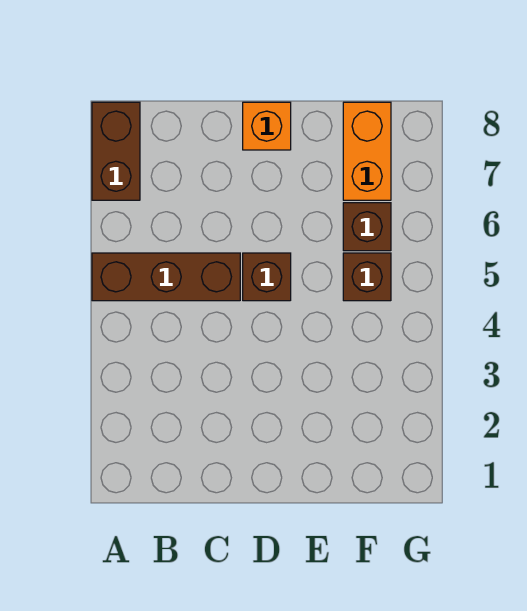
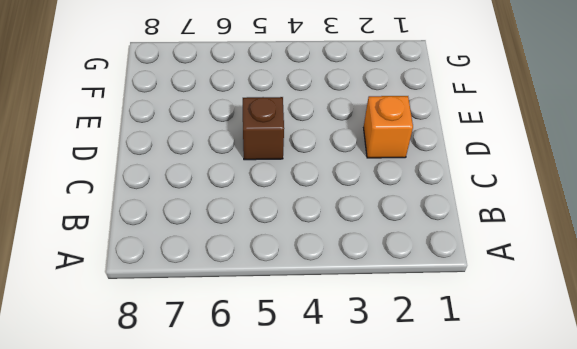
orange 1x1 brick [364,96,413,158] -> orange 1x1 brick moved to [243,102,291,150]
none -> brown 1x3 brick [92,253,240,301]
none -> brown 1x2 brick [92,102,140,200]

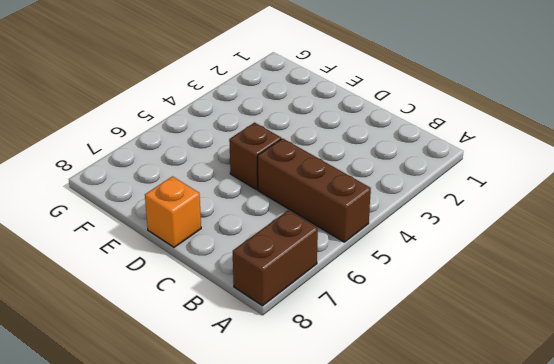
none -> brown 1x1 brick [343,253,391,301]
none -> brown 1x1 brick [343,203,391,251]

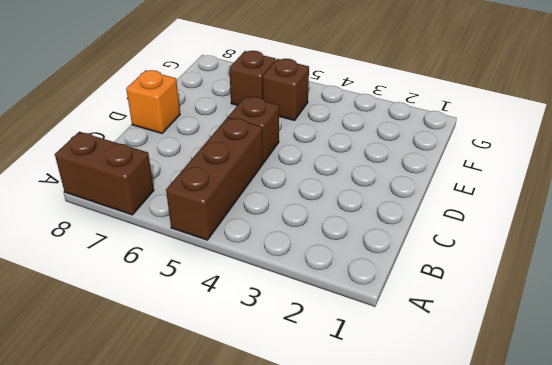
none -> orange 1x2 brick [343,102,391,200]

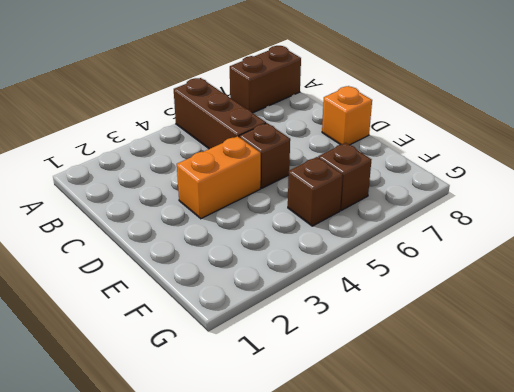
orange 1x2 brick [177,136,261,219] -> orange 1x2 brick moved to [343,102,391,200]

